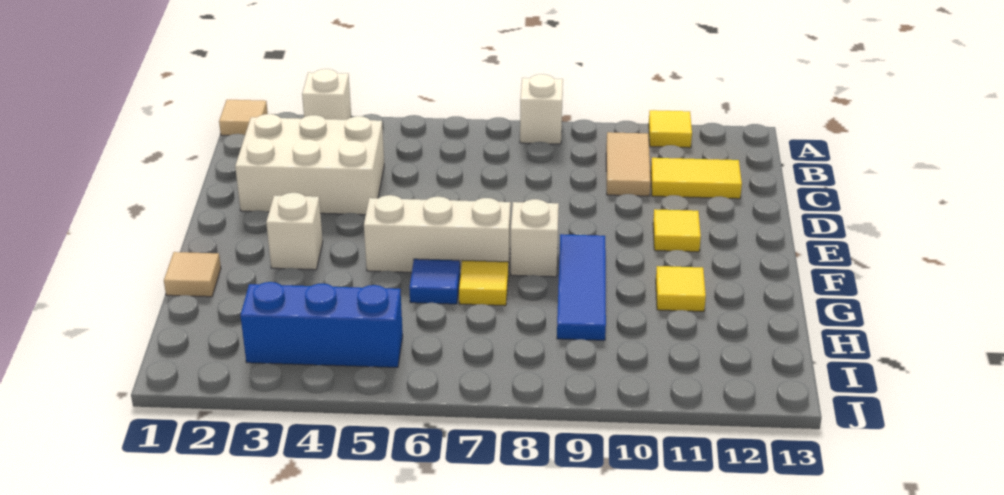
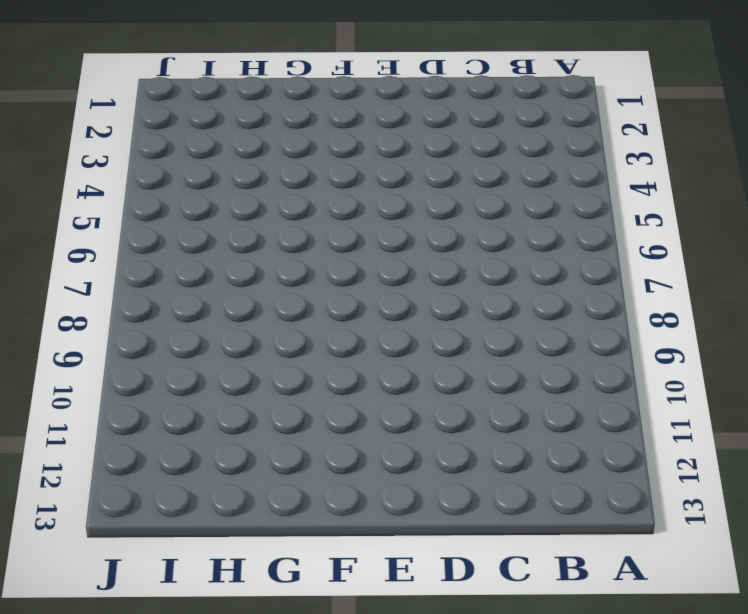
none -> tan 1x1 tile [219,100,268,135]
none -> white 1x1 brick [302,69,351,120]
none -> white 1x1 brick [520,74,563,144]

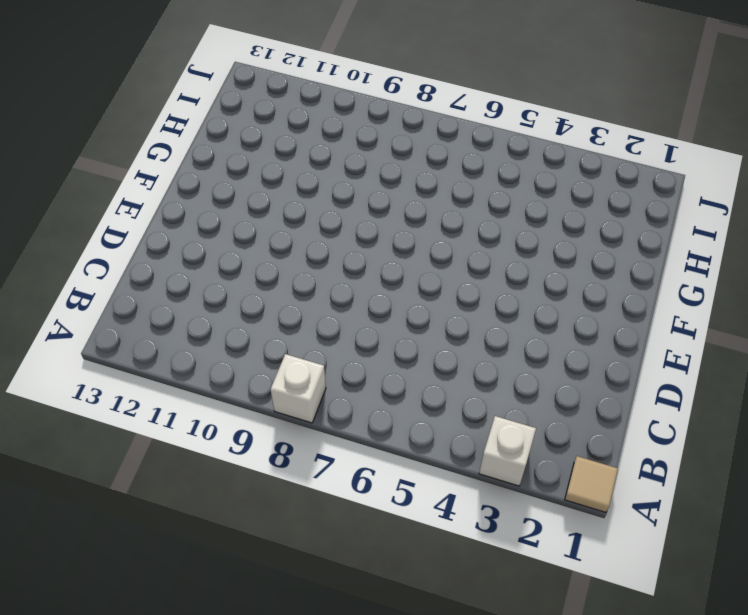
none -> yellow 1x1 tile [649,110,692,148]
none -> tan 1x2 tile [606,132,651,196]
none -> white 2x3 brick [235,114,384,215]

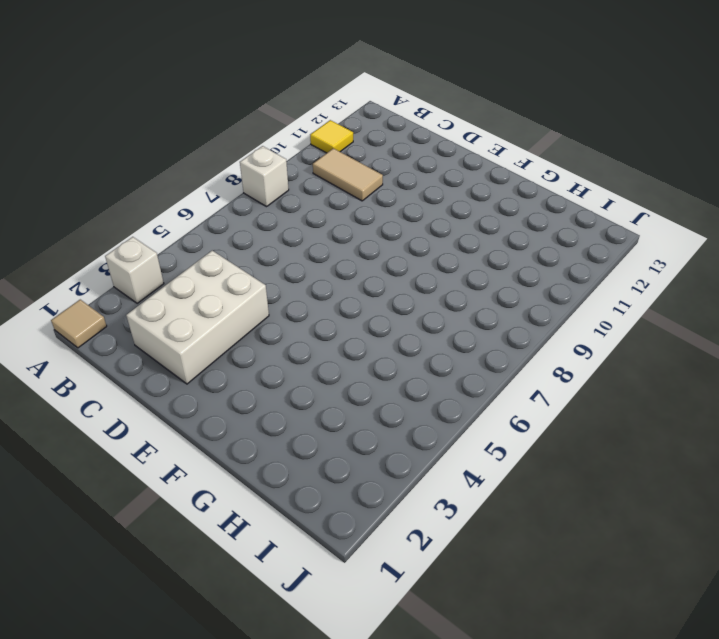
none -> yellow 1x2 tile [651,158,742,199]
none -> yellow 1x1 tile [653,209,701,252]
none -> white 1x1 brick [266,193,323,270]

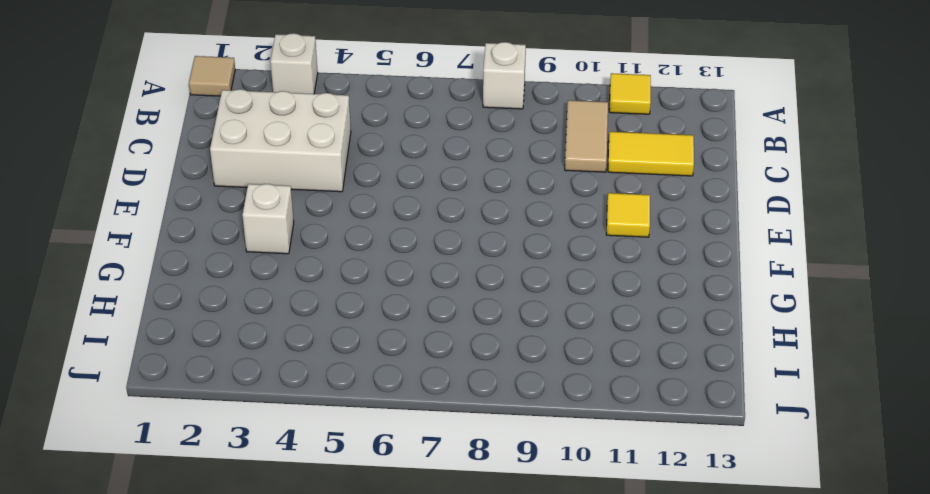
none -> white 1x3 brick [364,195,511,274]
none -> white 1x1 brick [511,199,559,277]
none -> blue 1x3 tile [557,234,606,340]

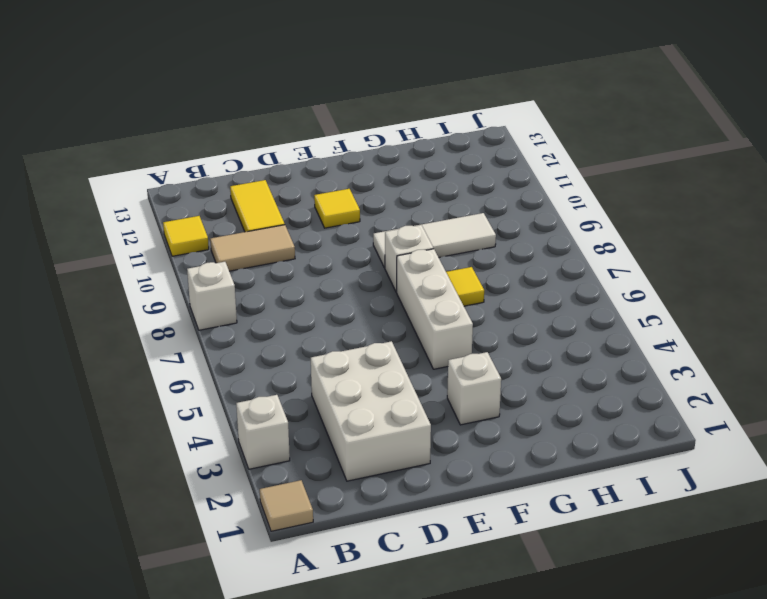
white 1x3 tile [373,213,496,268] -> blue 1x3 tile [557,234,606,340]
none -> tan 1x1 tile [164,252,221,297]
none -> blue 1x1 tile [409,259,460,304]
none -> yellow 1x1 tile [656,266,706,311]

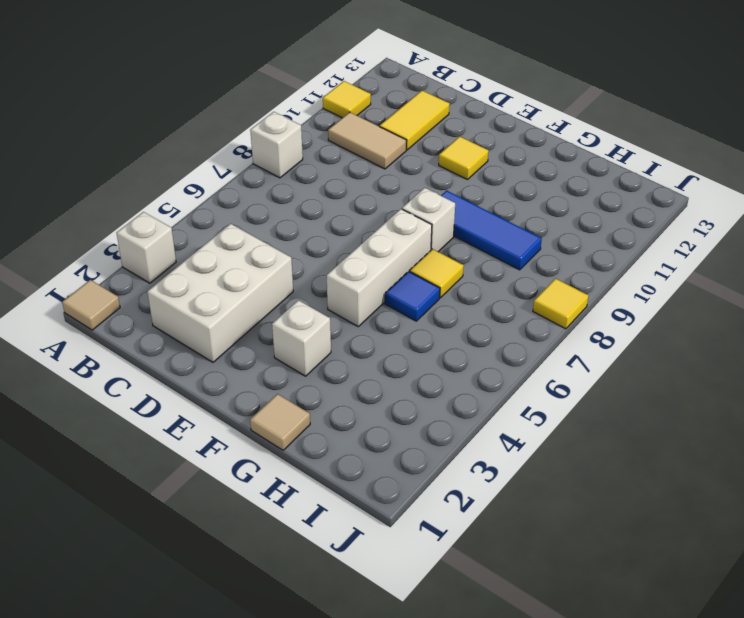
yellow 1x1 tile [533,279,588,329] -> yellow 1x1 tile moved to [656,266,706,311]
none -> blue 1x3 brick [240,282,403,367]

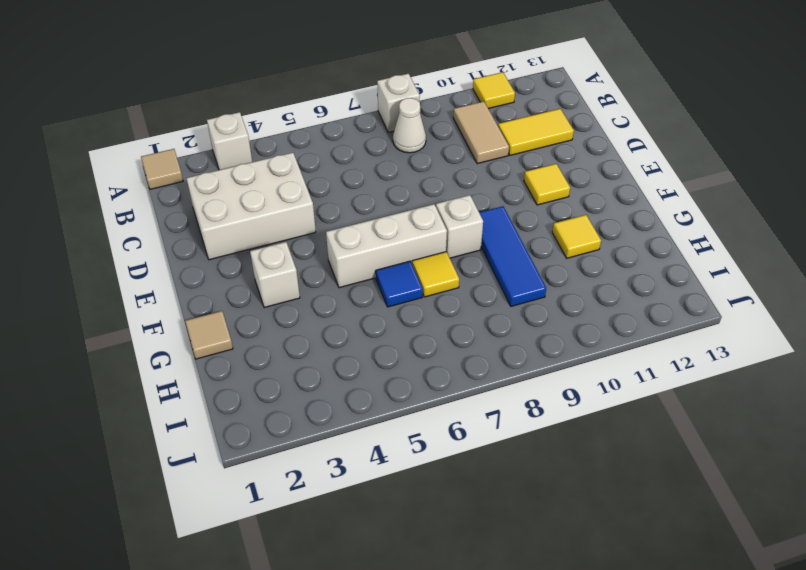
white 1x1 cone [393,98,426,153] -> none
none -> blue 1x3 brick [240,282,403,367]

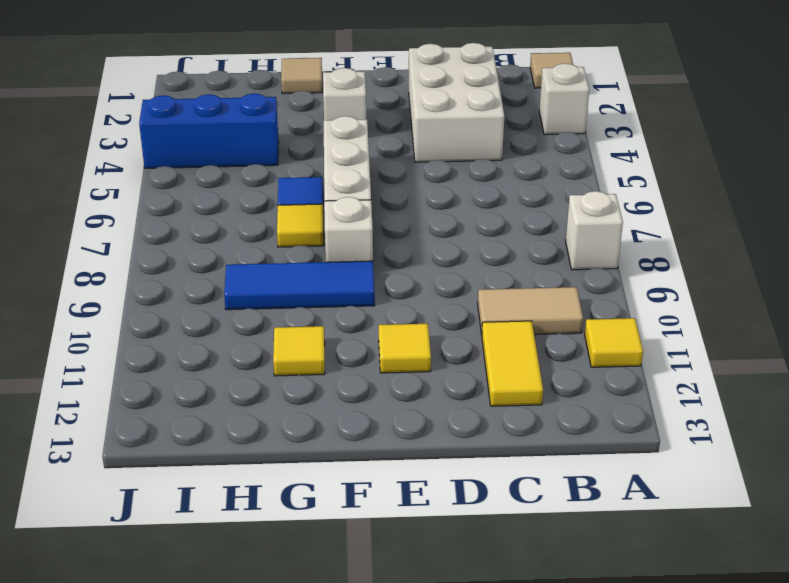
blue 1x3 brick [139,93,279,168] -> blue 1x3 brick turned to [240,282,403,367]

